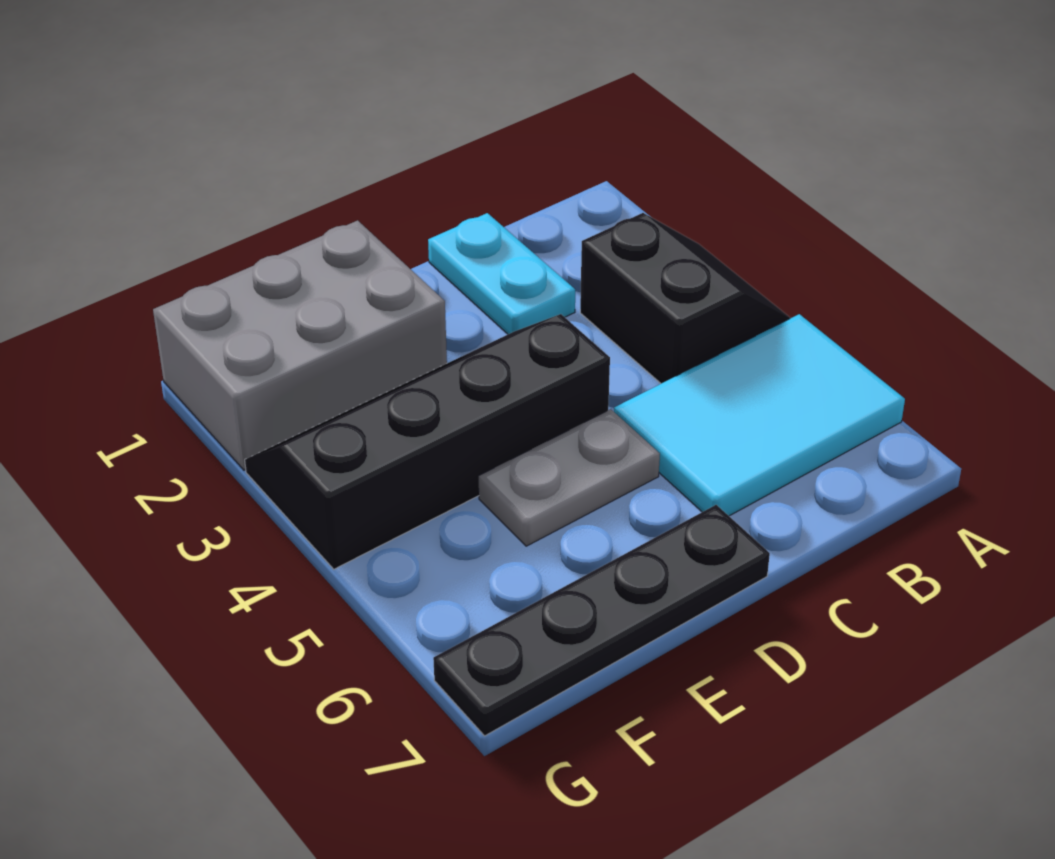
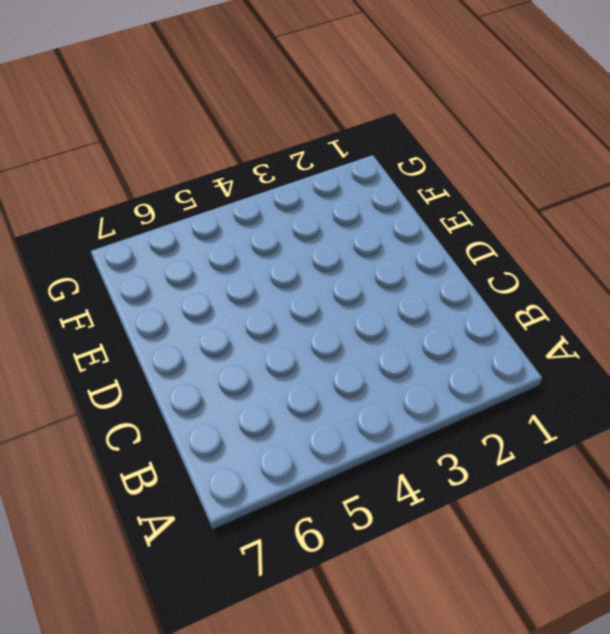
none -> black 2x2 slope [580,213,790,383]
none -> cyan 2x3 tile [614,314,905,516]

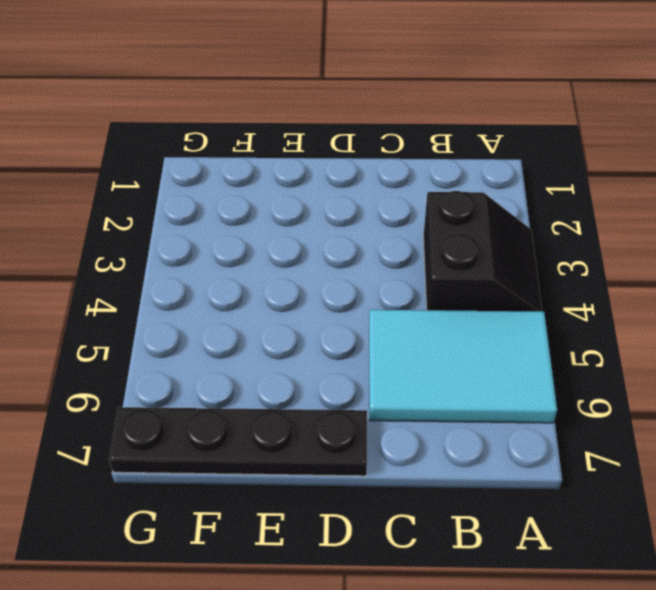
none -> cyan 1x2 plate [428,213,575,334]
none -> black 2x4 slope [245,314,610,569]

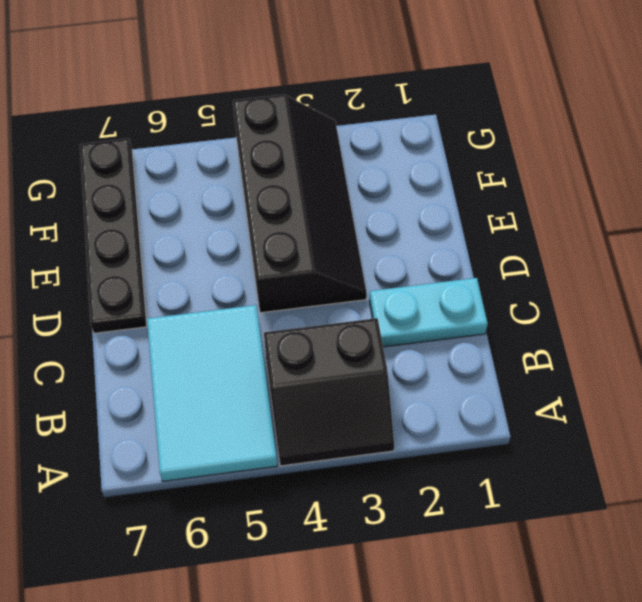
none -> grey 1x2 plate [479,409,660,546]
none -> grey 2x3 brick [153,220,447,470]

